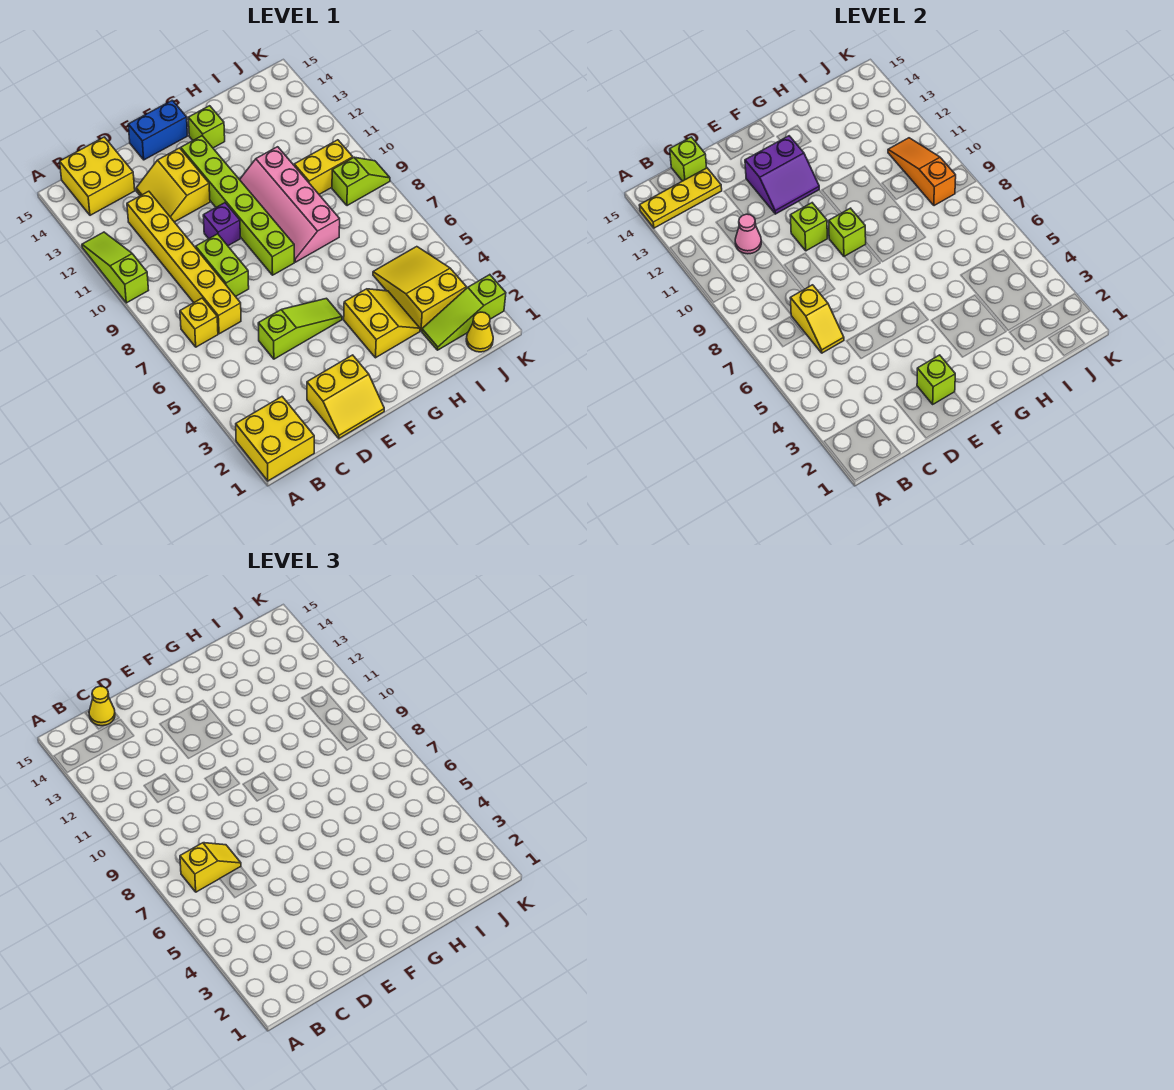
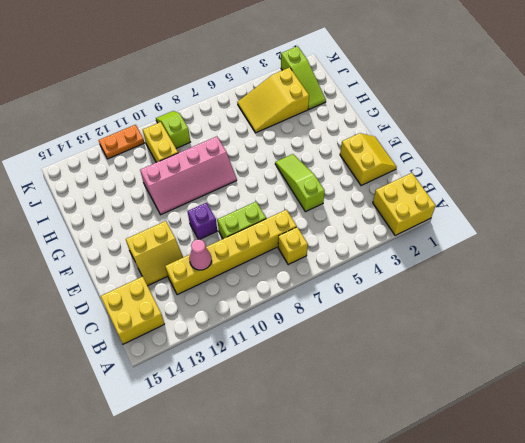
orange 1x2 plate [99,125,144,159] -> none
none -> lime 1x3 slope [82,232,149,303]
none -> blue 1x2 brick [128,100,187,160]
none -> lime 1x6 brick [181,136,294,275]
none -> yellow 2x2 slope [344,289,420,358]

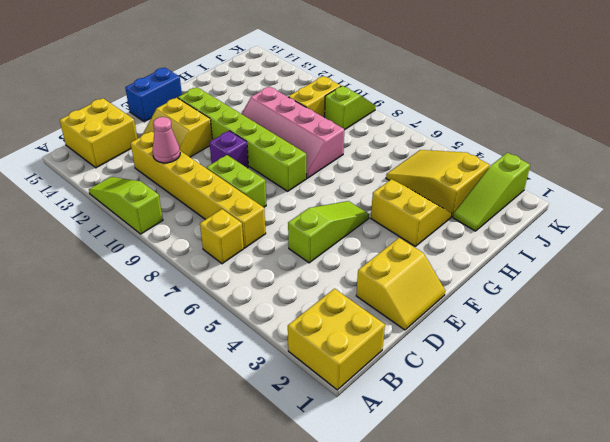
none -> lime 1x1 brick [188,106,225,148]
none -> yellow 1x1 cone [466,312,493,352]
none -> yellow 1x3 plate [639,168,722,228]
none -> yellow 1x2 slope [790,285,844,353]

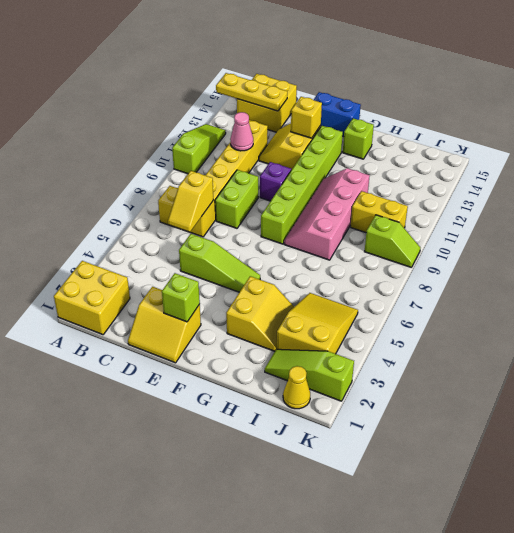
yellow 1x1 brick [291,97,322,138] -> purple 2x2 slope [745,136,819,214]
none -> lime 1x1 brick [670,137,707,181]
none -> lime 1x1 brick [790,203,827,251]
none -> lime 1x1 brick [829,208,866,257]
none -> orange 1x3 slope [888,138,956,206]

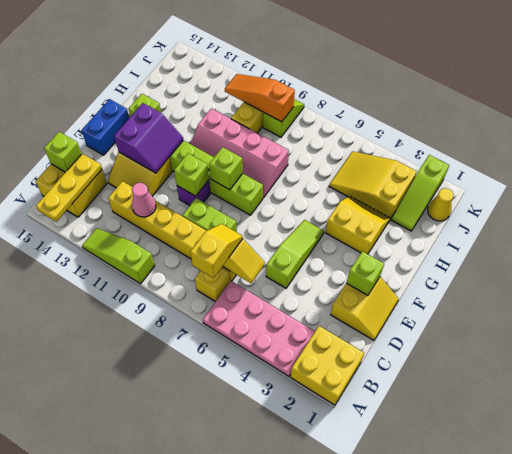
pink 2x4 plate [203,281,315,376] -> none
none -> yellow 1x1 cone [89,686,115,726]

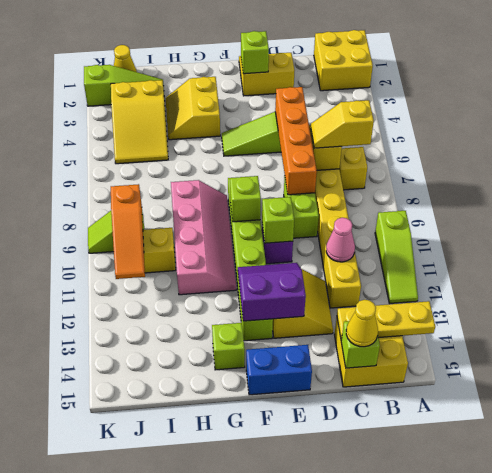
orange 1x4 brick [275,87,317,195] -> none

